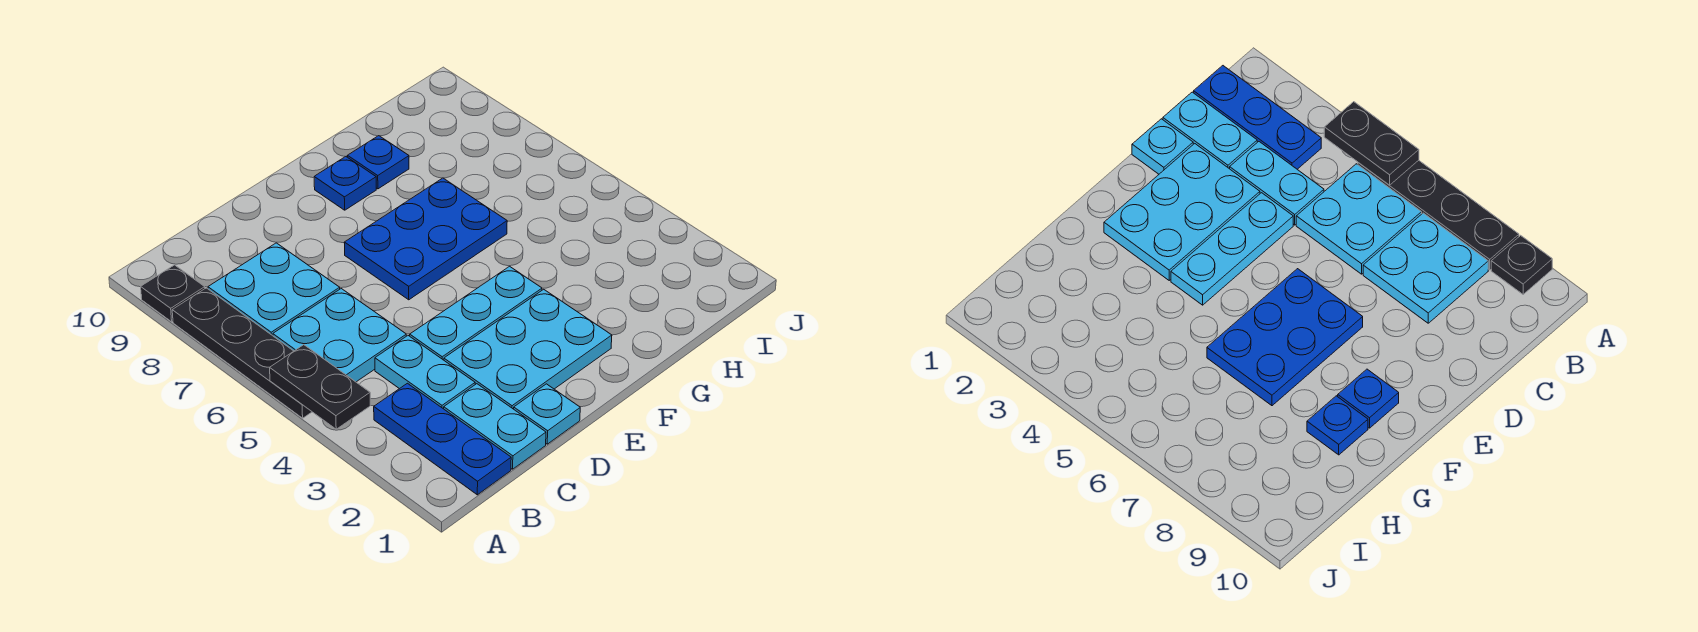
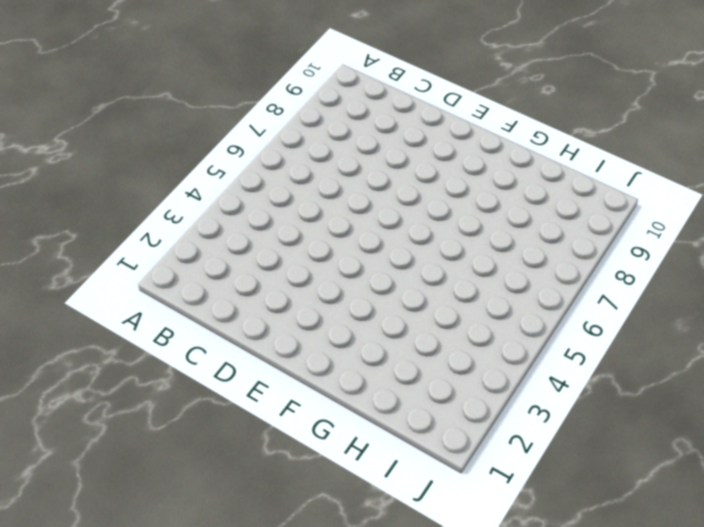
none -> black 1x4 plate [172,288,312,418]
none -> black 1x1 plate [141,265,205,322]
none -> blue 1x3 plate [374,383,511,495]

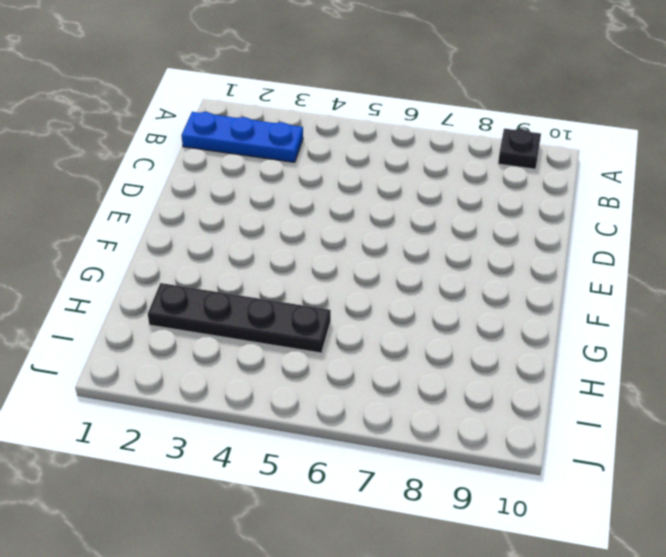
black 1x4 plate [148,283,331,353] -> black 1x4 plate moved to [172,288,312,418]
none -> cyan 2x2 plate [273,289,406,382]
none -> cyan 2x2 plate [208,243,340,336]
none -> cyan 1x2 plate [444,384,546,469]

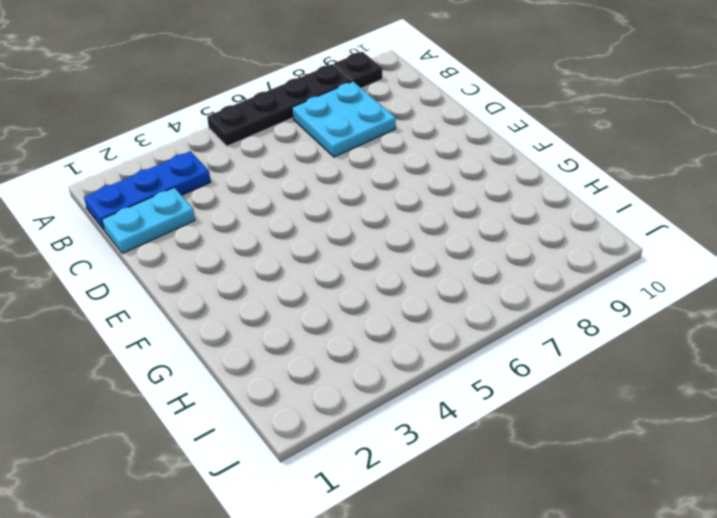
none -> cyan 2x2 plate [273,289,406,382]
none -> cyan 1x2 plate [375,336,475,409]
none -> cyan 1x1 plate [514,384,580,444]

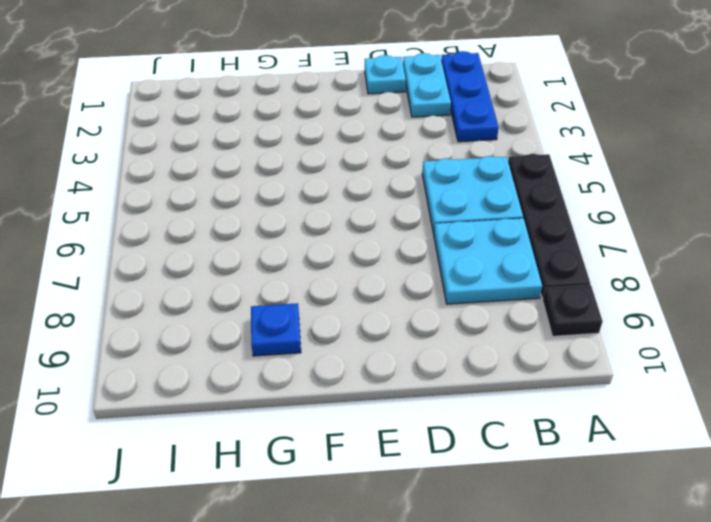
none -> cyan 1x2 plate [375,336,475,409]
none -> cyan 2x3 plate [444,289,612,409]
none -> cyan 1x3 plate [410,266,542,360]

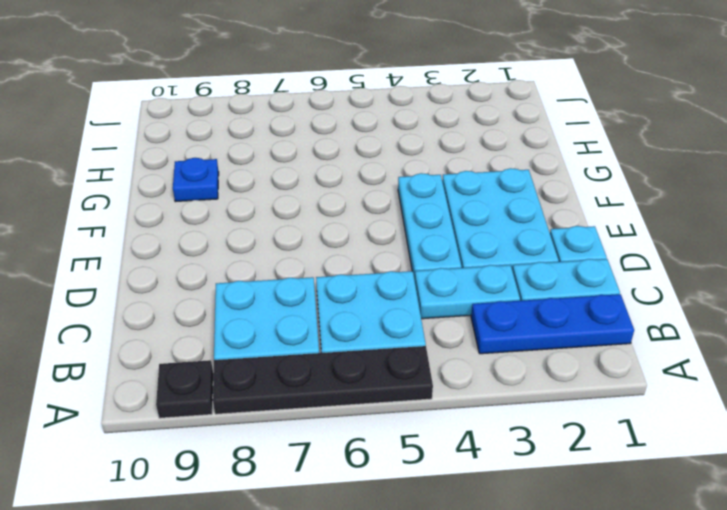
none -> blue 2x3 plate [344,178,507,300]
none -> blue 1x1 plate [314,157,376,210]
none -> black 1x2 plate [270,345,370,429]

